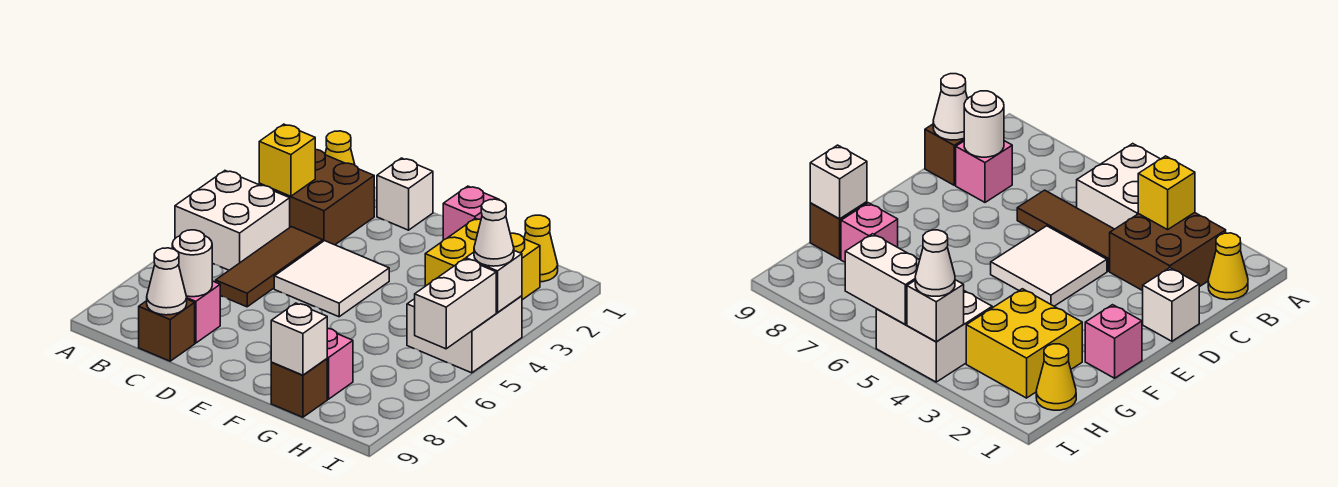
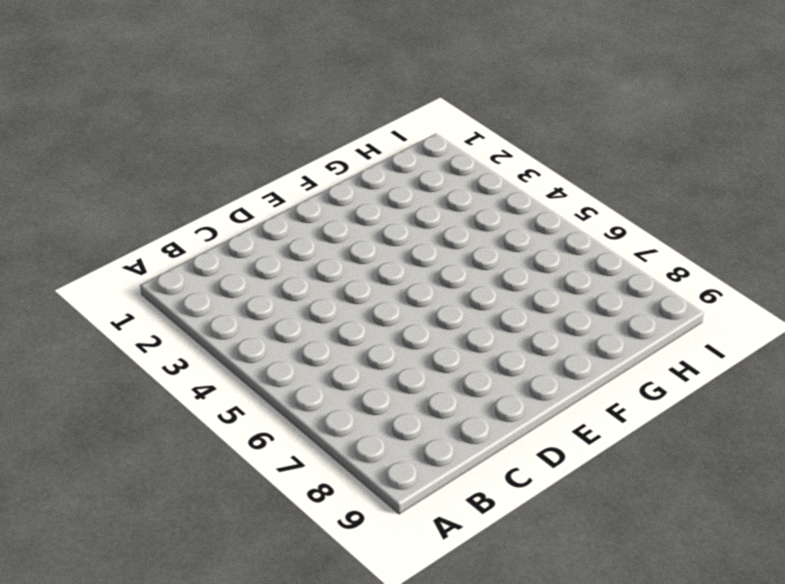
none -> white 2x2 brick [175,171,290,270]
none -> yellow 1x1 cone [325,131,355,165]
none -> brown 2x2 brick [259,149,374,245]

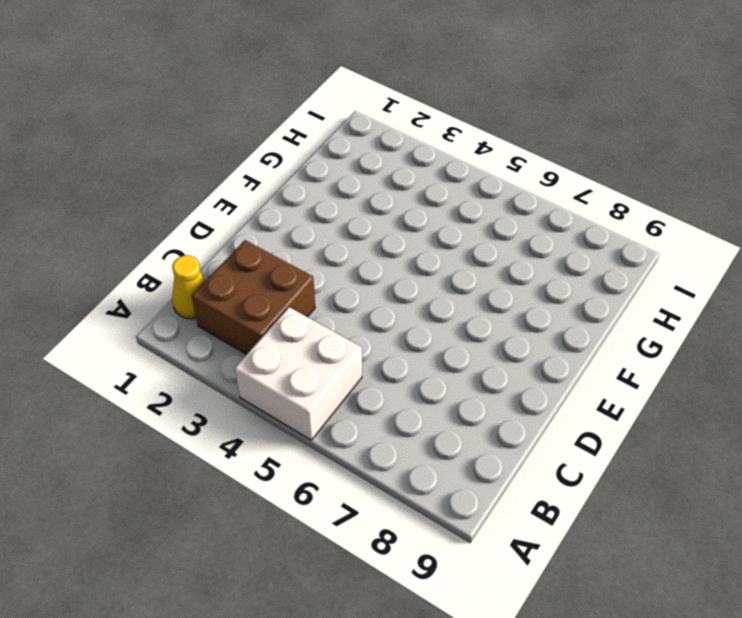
none -> brown 1x3 tile [216,227,323,307]
none -> pink 1x1 brick [187,281,220,343]
none -> brown 1x1 brick [139,299,195,361]

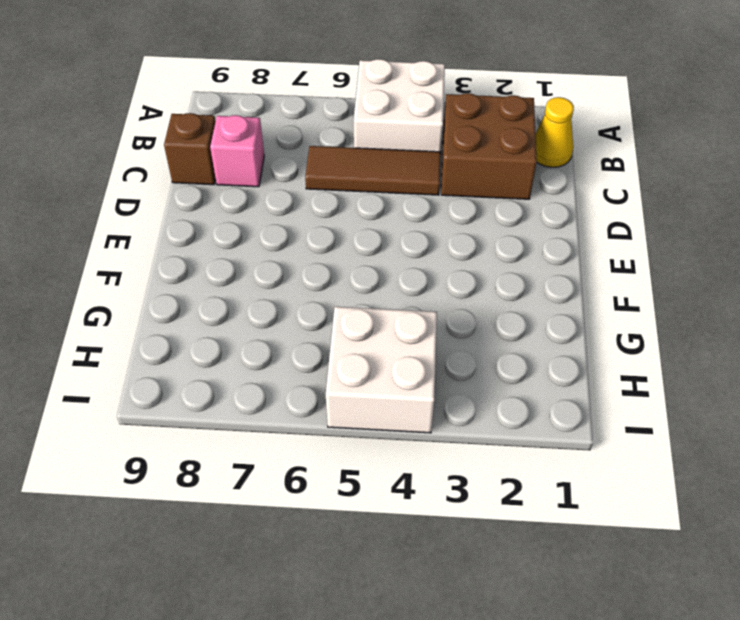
none -> white 1x1 brick [377,158,433,230]
none -> white 2x2 tile [274,241,389,317]
none -> pink 1x1 brick [443,186,499,240]

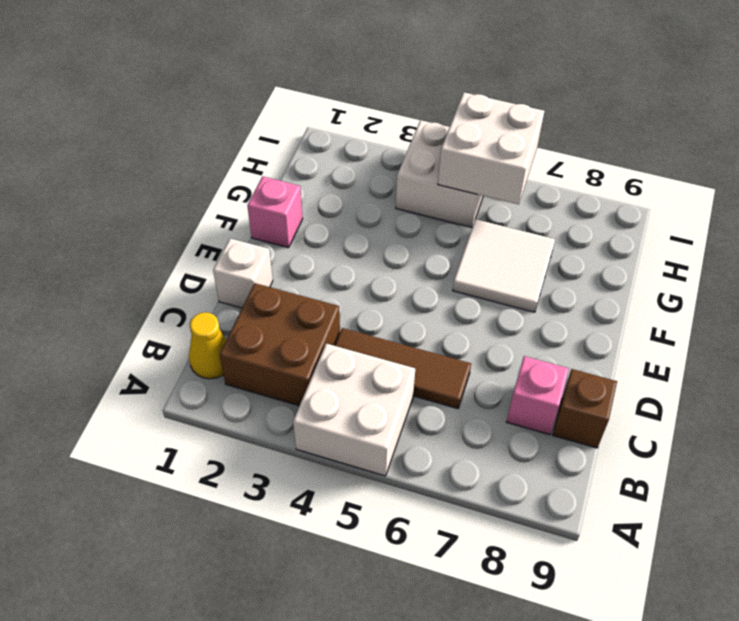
white 2x2 tile [453,219,555,312] -> white 2x2 tile moved to [274,241,389,317]
white 2x2 brick [438,92,544,204] -> white 1x2 brick [415,259,496,349]
none -> yellow 2x2 brick [425,218,540,300]
none -> pink 1x1 brick [327,328,353,399]
none -> brown 1x1 brick [271,359,327,417]

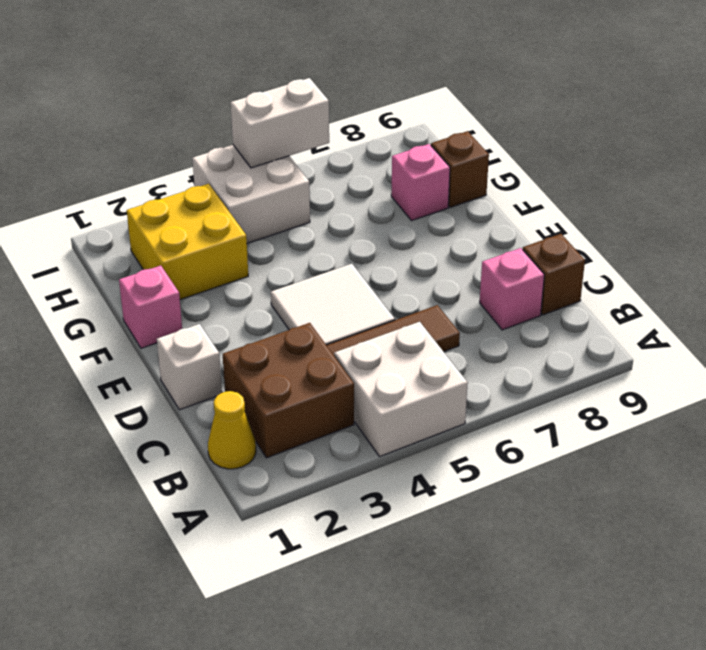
none -> yellow 1x1 cone [524,215,558,282]
none -> yellow 1x1 brick [259,124,315,196]
none -> white 1x1 round brick [172,230,212,297]

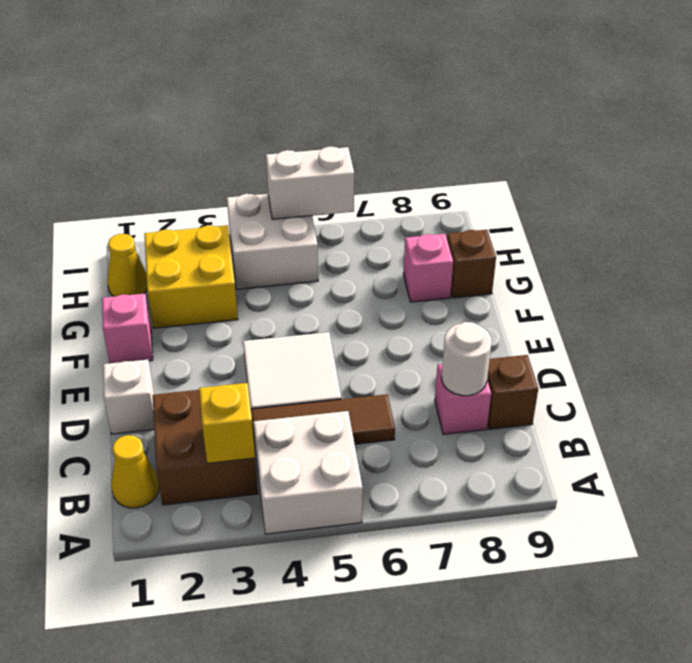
none -> white 1x1 cone [147,248,187,315]
none -> white 1x1 brick [271,303,327,375]
none -> white 1x1 brick [466,251,522,313]

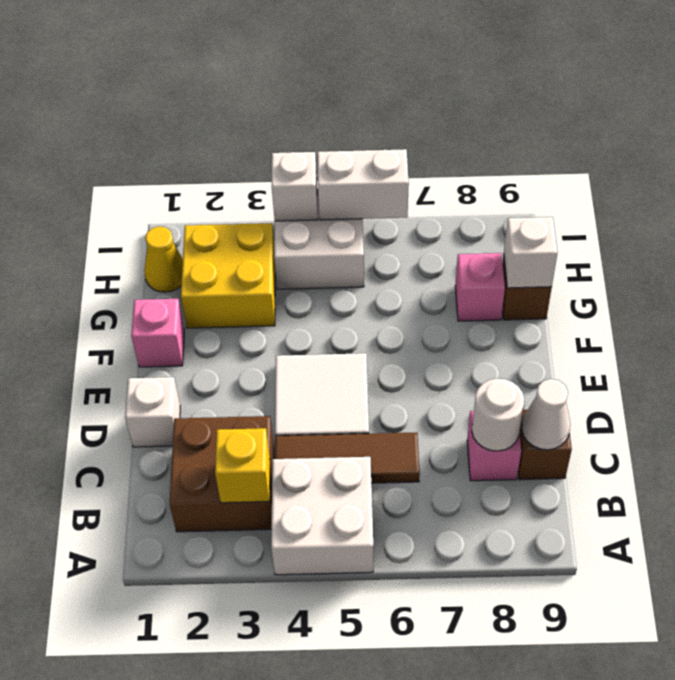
none -> yellow 1x1 cone [325,131,355,165]
none -> white 1x1 cone [474,199,514,266]

